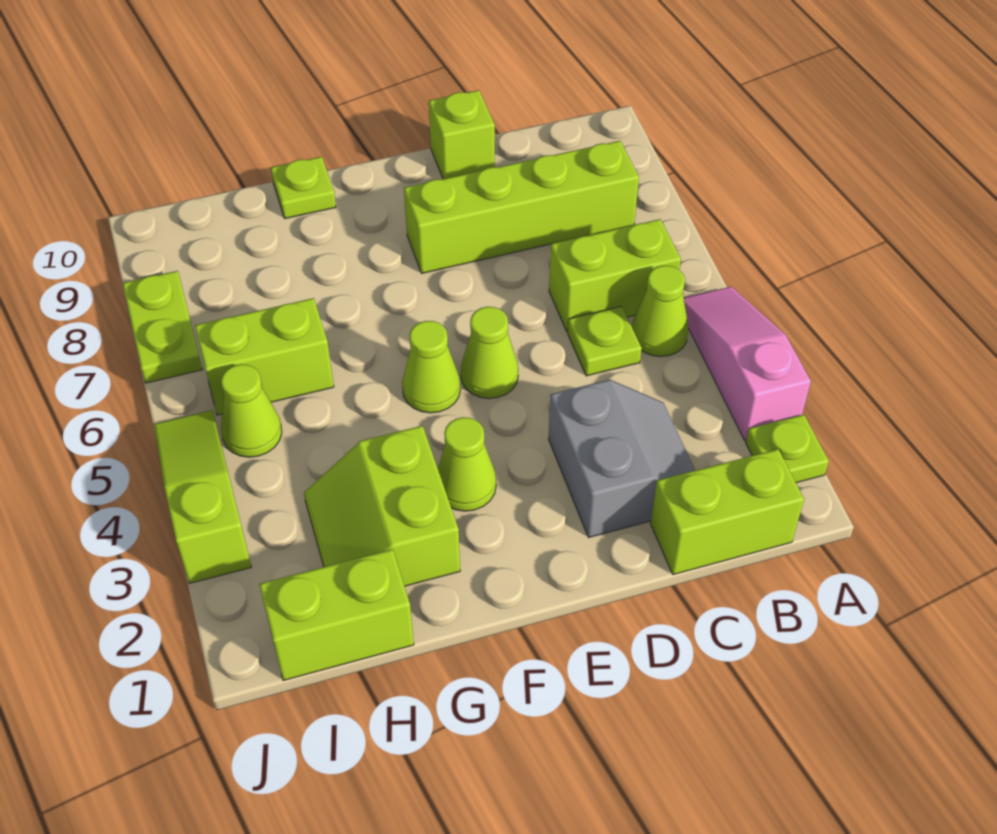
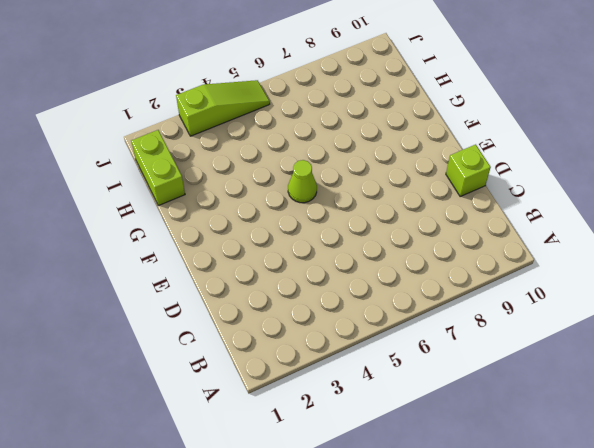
none -> lime 1x1 plate [746,415,829,483]
none -> pink 1x3 slope [684,287,811,440]
none -> lime 1x2 brick [651,449,804,575]

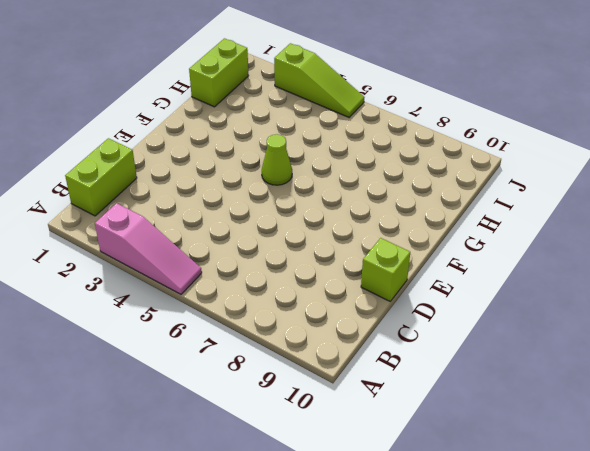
none -> lime 1x1 plate [746,415,829,483]
none -> lime 1x1 cone [632,266,689,357]
none -> lime 1x2 brick [549,219,681,331]

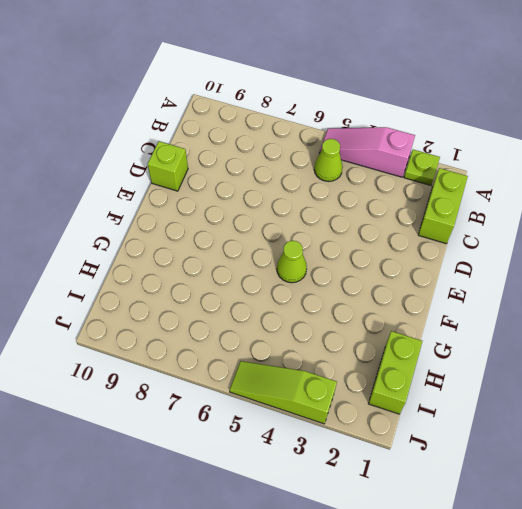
none -> lime 1x2 brick [549,219,681,331]
none -> lime 1x4 brick [404,141,639,273]
none -> grey 2x2 slope [549,380,695,538]

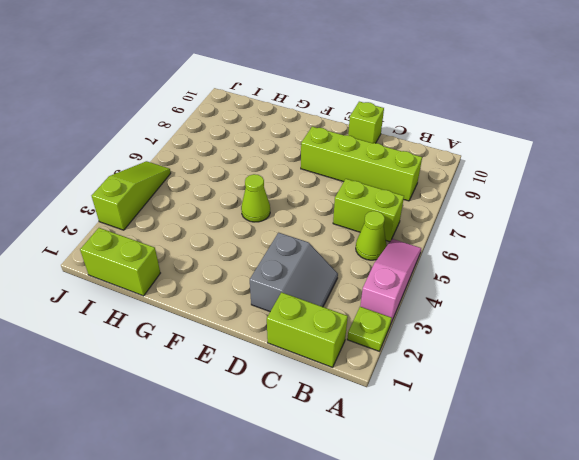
none -> lime 1x1 plate [568,306,642,376]
none -> lime 1x1 cone [461,307,518,398]
none -> lime 1x1 cone [438,417,496,511]

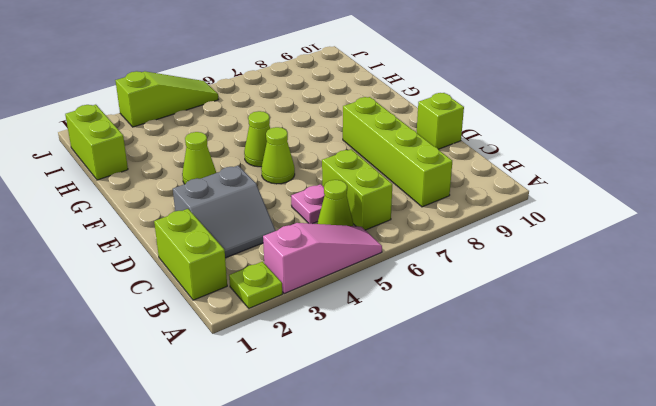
pink 1x1 plate [291,184,325,224] -> lime 1x1 plate [568,306,642,376]
none -> lime 2x2 slope [304,426,460,586]
none -> lime 1x1 plate [271,157,336,219]
none -> lime 1x2 brick [195,298,334,415]

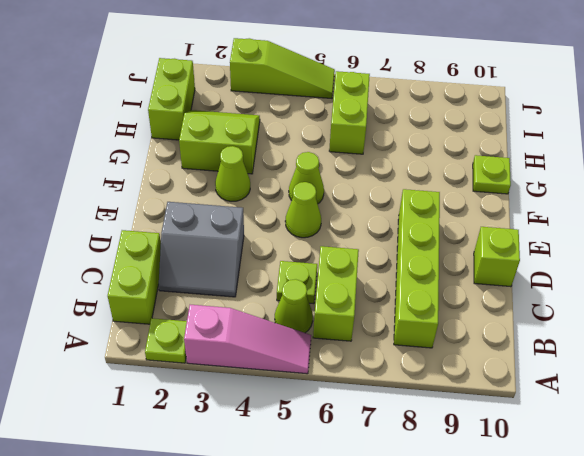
none -> lime 1x1 cone [221,364,282,457]
none -> lime 1x2 plate [123,271,202,383]

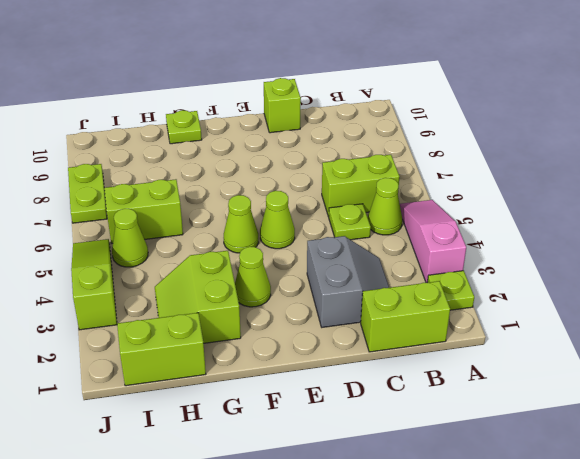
none -> lime 1x4 brick [404,141,639,273]

